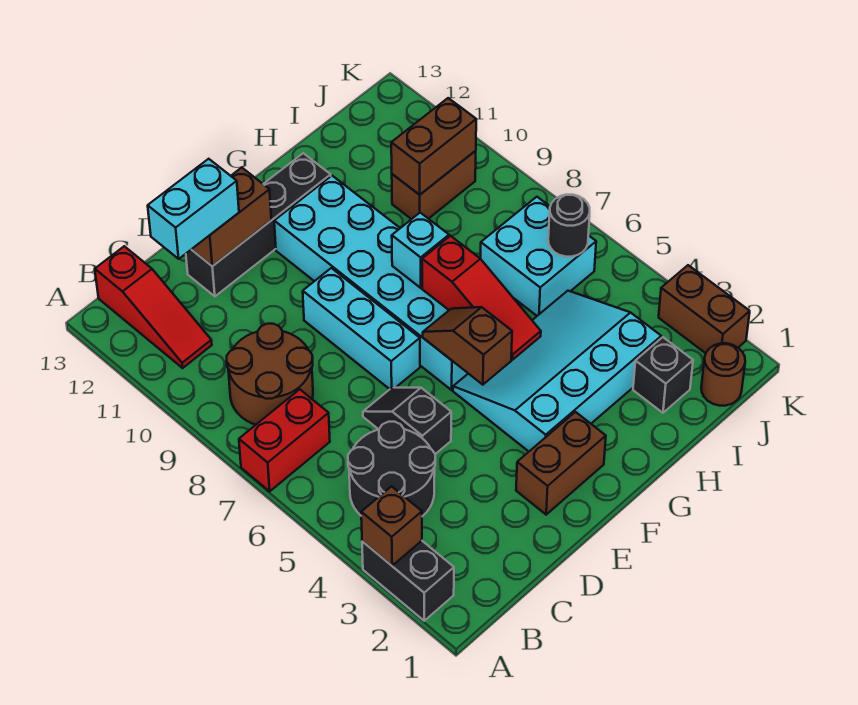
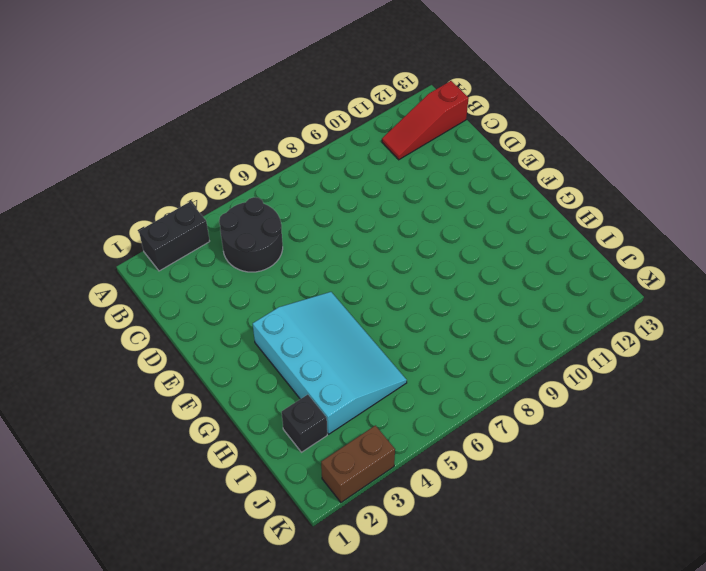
none -> red 1x2 brick [239,389,330,491]
none -> brown 2x2 round brick [227,324,313,425]
none -> black 1x2 slope [363,388,451,454]

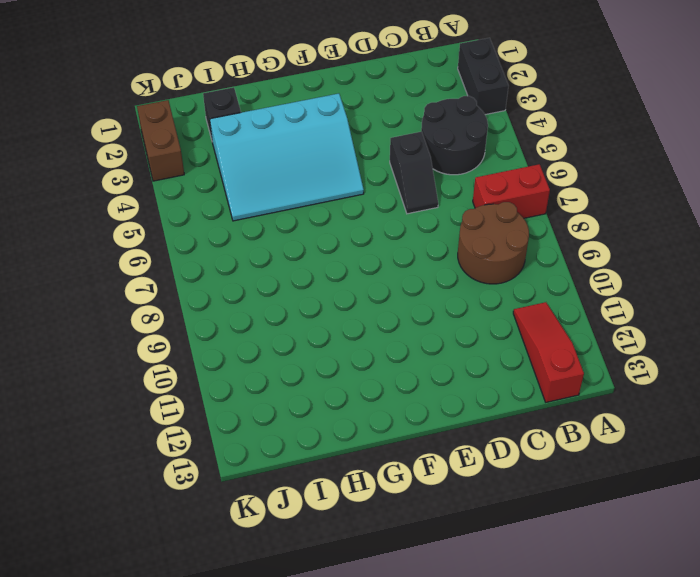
none -> black 1x4 brick [186,153,331,296]
none -> brown 1x2 brick [516,412,606,515]
none -> cyan 1x3 brick [303,268,420,389]

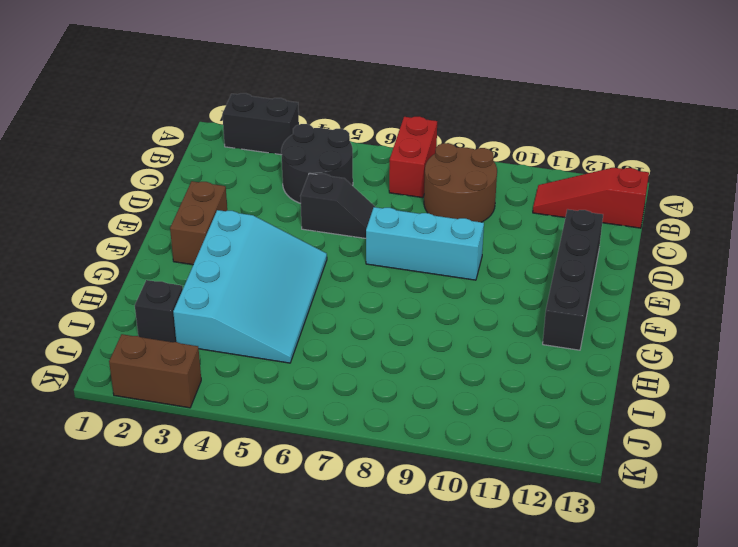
none -> cyan 2x6 brick [274,176,468,390]
none -> cyan 2x2 brick [481,197,596,316]
none -> brown 1x2 brick [392,151,476,219]

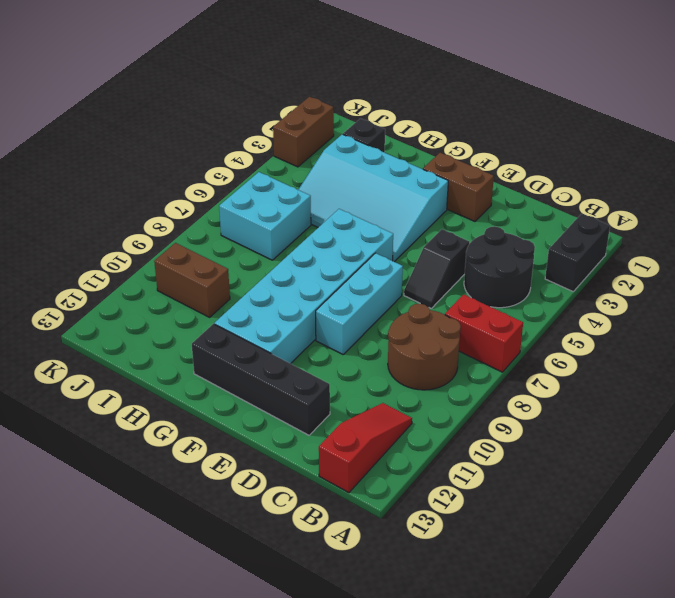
none -> brown 1x1 round brick [701,343,745,406]
none -> brown 1x1 brick [361,486,422,566]
none -> brown 1x2 brick [192,168,271,266]

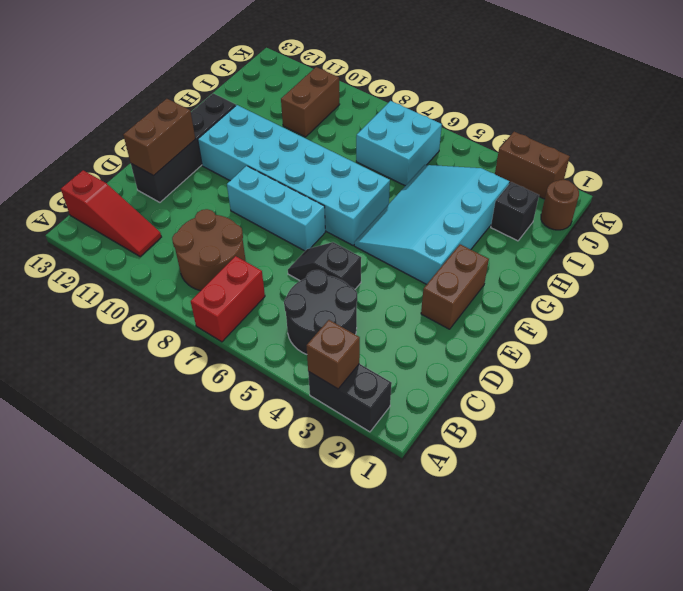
none -> brown 1x2 slope [423,307,512,385]
none -> red 1x3 slope [422,236,541,360]
none -> cyan 1x1 brick [392,213,449,288]

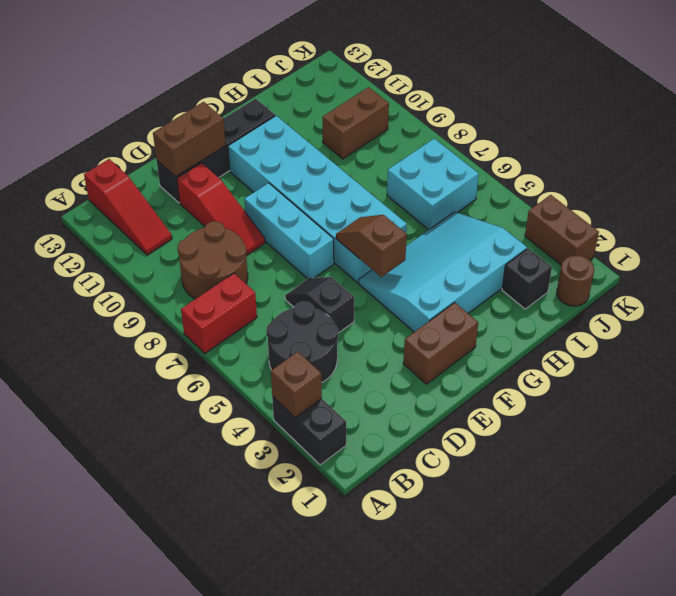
red 1x3 slope [177,163,265,256] -> red 1x3 slope moved to [422,236,541,360]
none -> cyan 1x1 brick [392,213,449,288]
none -> brown 1x2 brick [391,98,476,195]
none -> black 1x1 round brick [548,195,590,257]

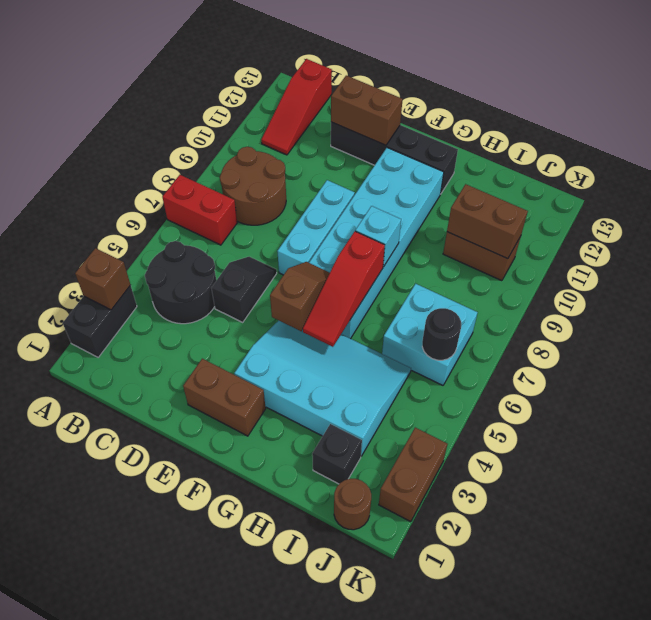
none -> cyan 1x2 brick [148,159,239,259]

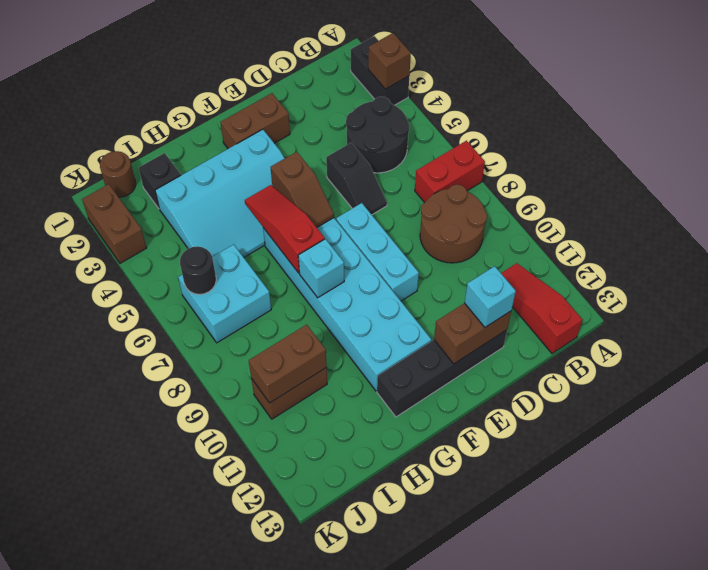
cyan 1x1 brick [465,266,516,327] -> cyan 1x2 brick [148,159,239,259]

